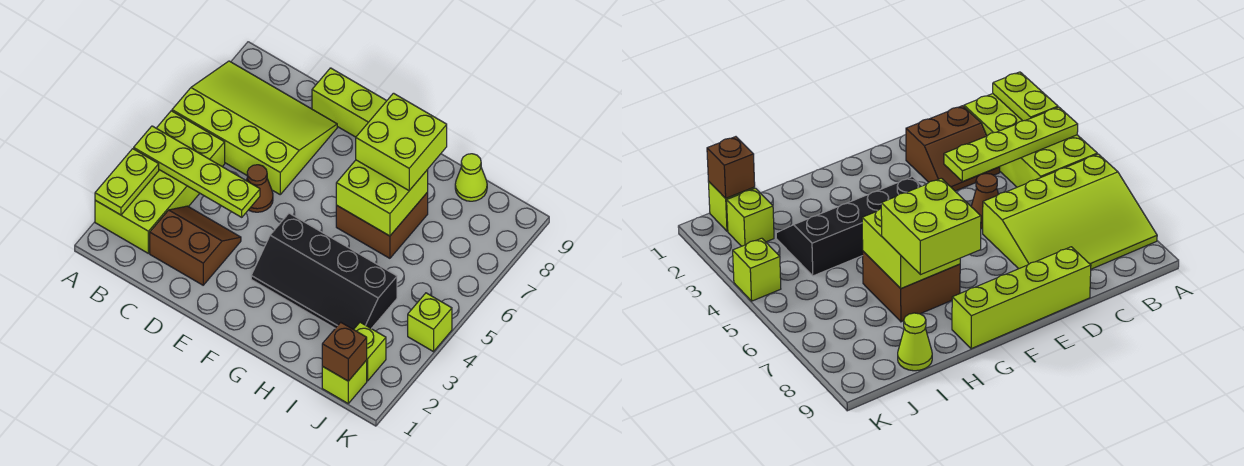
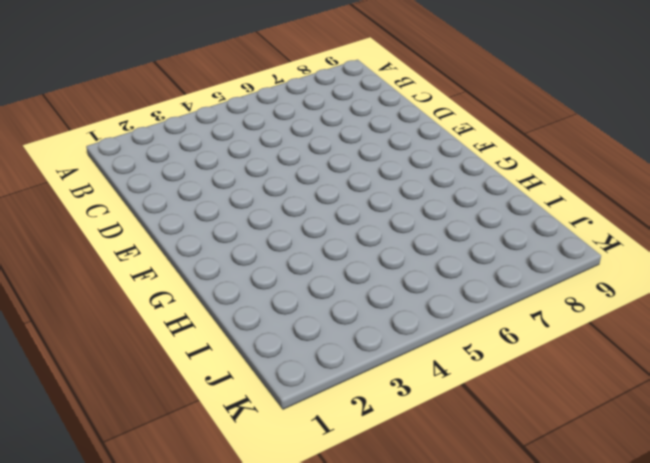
none -> lime 2x4 brick [95,111,225,253]
none -> lime 3x4 slope [172,61,337,194]
none -> brown 2x2 slope [150,206,241,285]

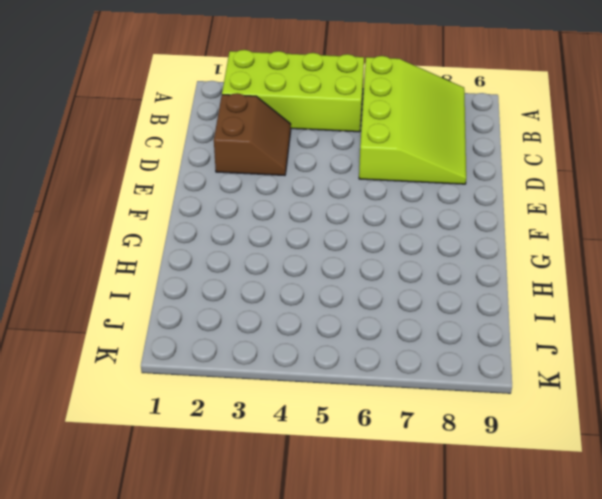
none -> brown 1x1 cone [246,165,273,212]
none -> lime 1x4 brick [312,68,387,137]
none -> black 2x4 slope [251,213,397,330]

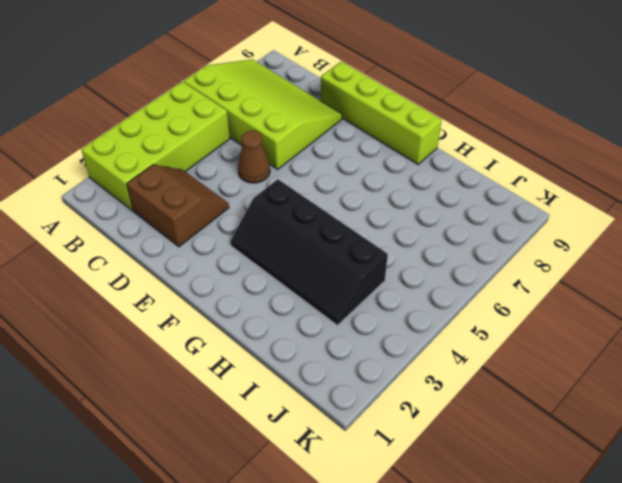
none -> brown 2x2 brick [336,192,428,258]
none -> lime 1x1 cone [455,154,487,201]
none -> lime 1x1 brick [322,360,367,403]

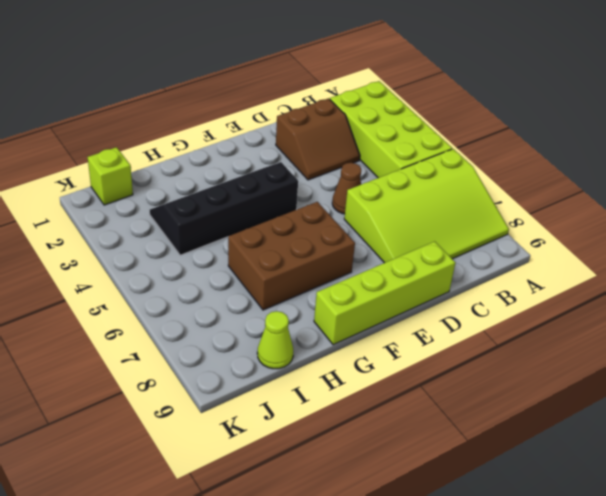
brown 2x3 brick [228,202,355,310] -> brown 2x2 brick [336,192,428,258]
none -> lime 1x1 brick [354,322,386,381]
none -> lime 1x1 brick [408,293,452,352]
none -> lime 1x2 plate [95,149,159,215]

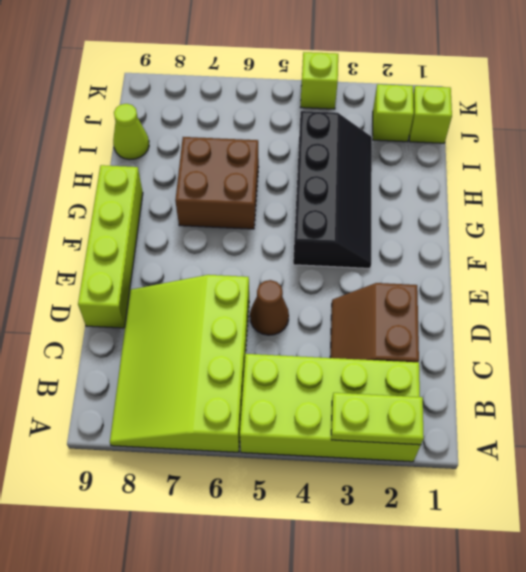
none -> lime 1x4 plate [134,126,260,217]
none -> lime 2x2 brick [336,160,428,236]
none -> brown 1x1 brick [322,322,367,381]

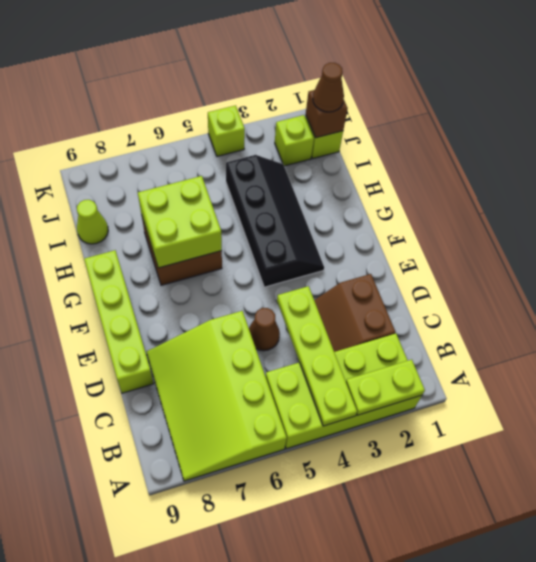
brown 1x1 cone [313,63,344,112] -> none
none -> lime 2x2 brick [356,93,447,190]

